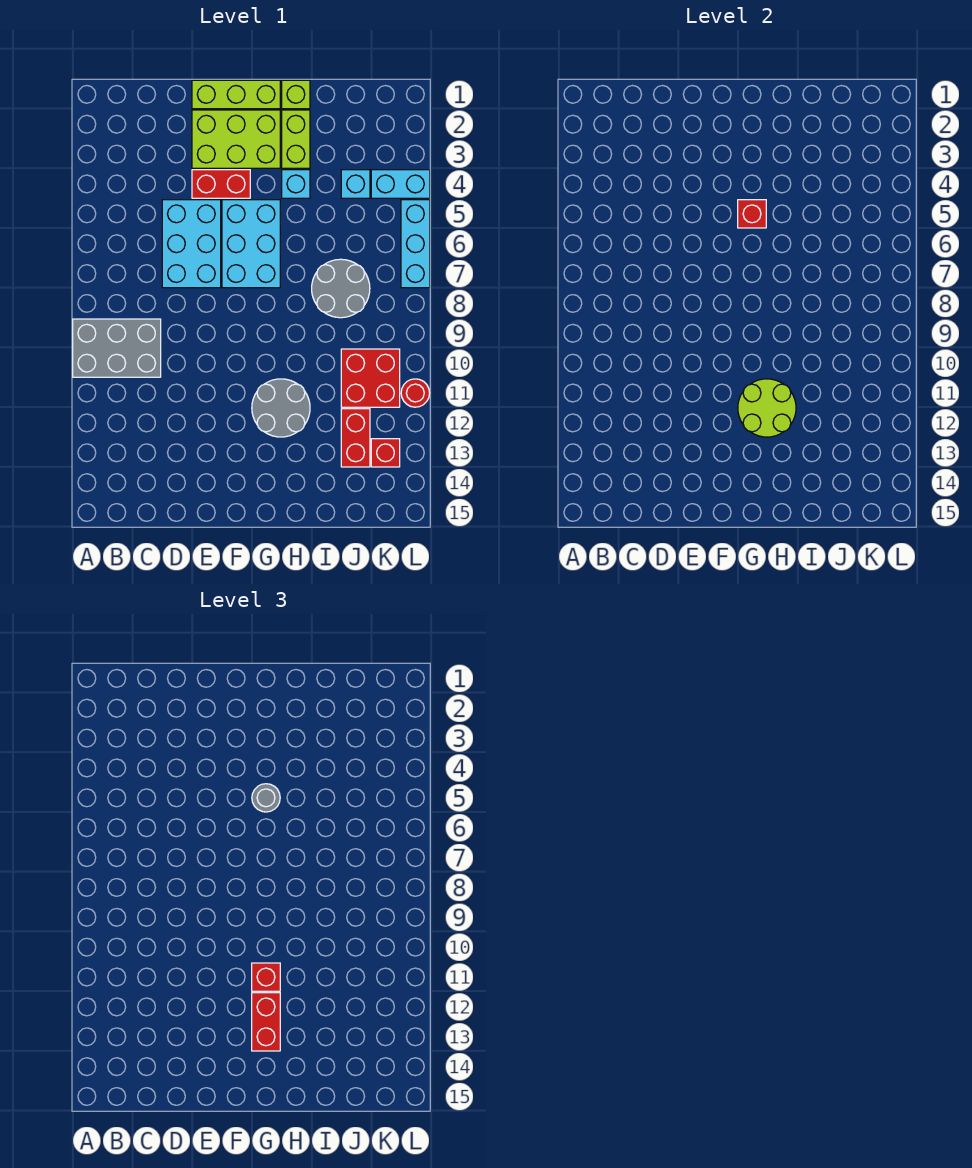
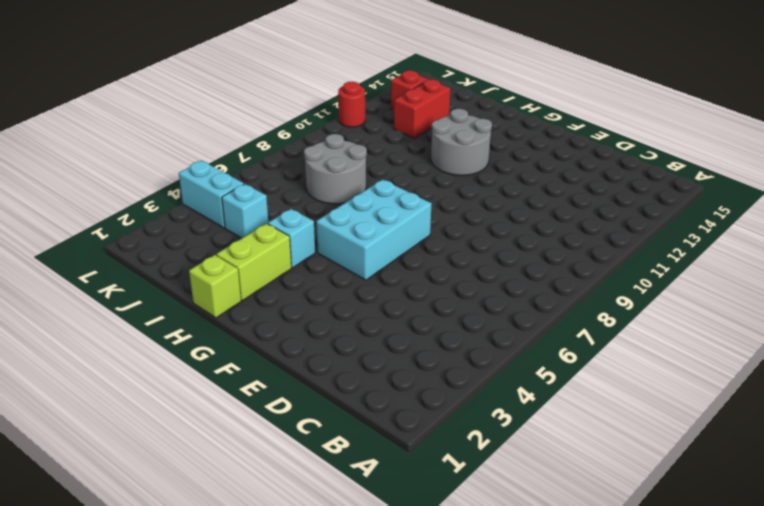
none -> grey 2x3 brick [73,319,161,377]
none -> cyan 2x3 brick [162,200,221,288]
none -> lime 1x3 brick [192,80,280,109]

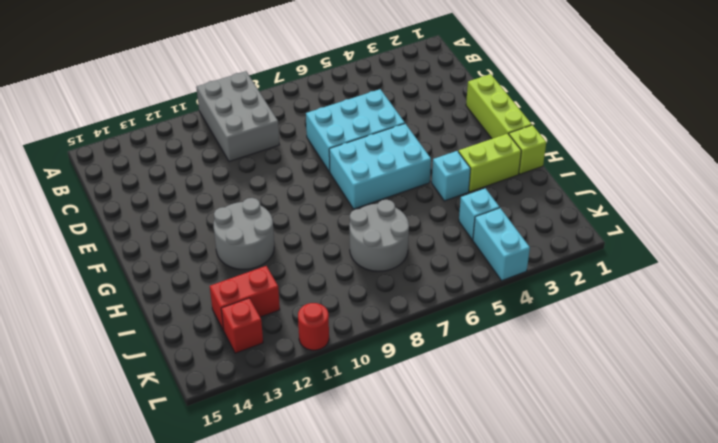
none -> lime 2x3 brick [192,110,280,168]
none -> red 1x2 brick [192,170,250,198]
none -> red 2x2 brick [341,349,400,407]

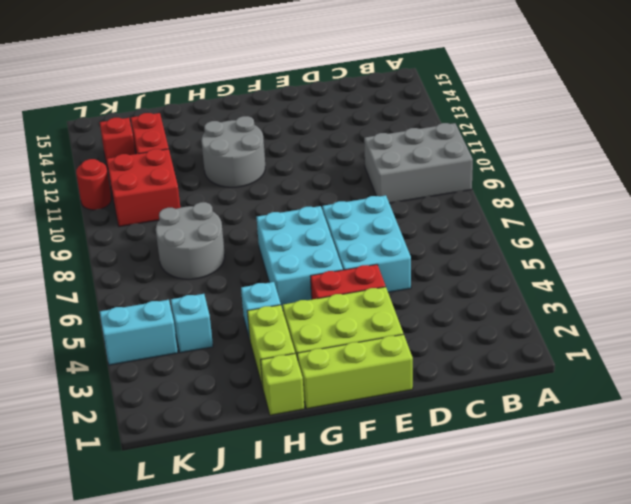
none -> cyan 1x3 brick [401,200,430,288]
none -> red 1x1 brick [738,200,766,228]
none -> lime 2x2 round brick [738,379,796,437]

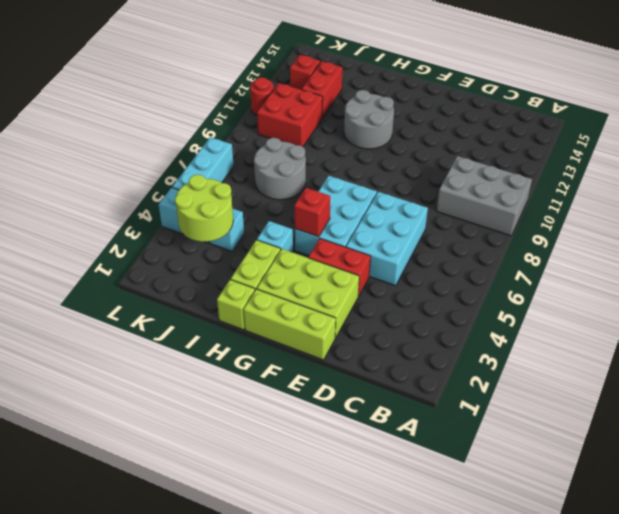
lime 2x2 round brick [175,175,233,242] -> lime 2x2 round brick moved to [738,379,796,437]
none -> grey 1x1 round brick [252,784,280,812]
none -> red 1x1 brick [252,963,280,991]
none -> red 1x2 brick [252,993,280,1051]

